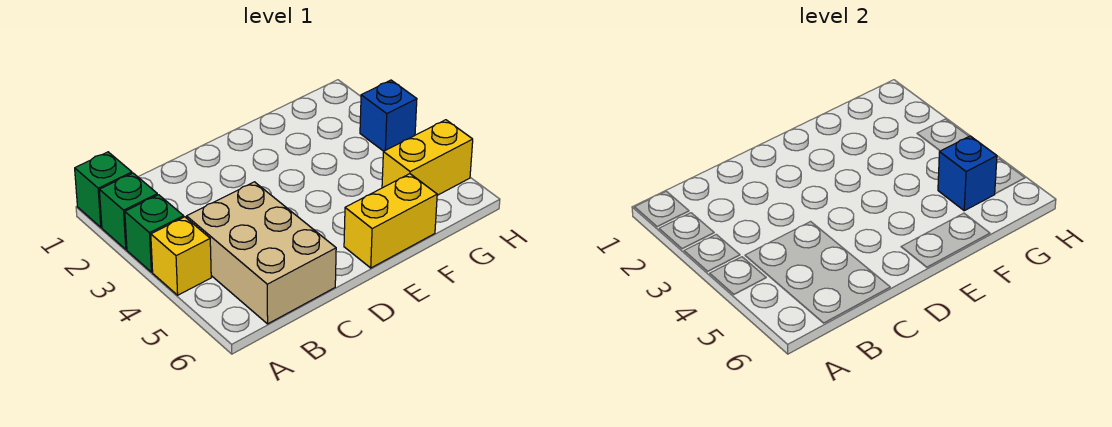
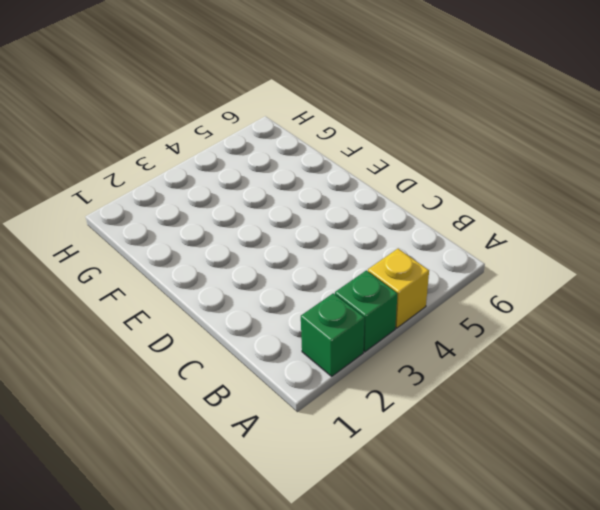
none -> green 1x1 brick [75,152,132,227]
none -> tan 2x3 brick [187,182,336,324]

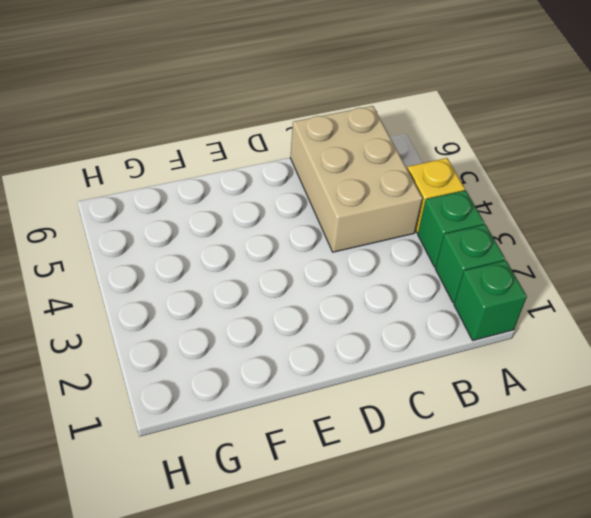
none -> yellow 1x2 brick [344,174,437,268]
none -> yellow 1x2 brick [382,120,473,195]

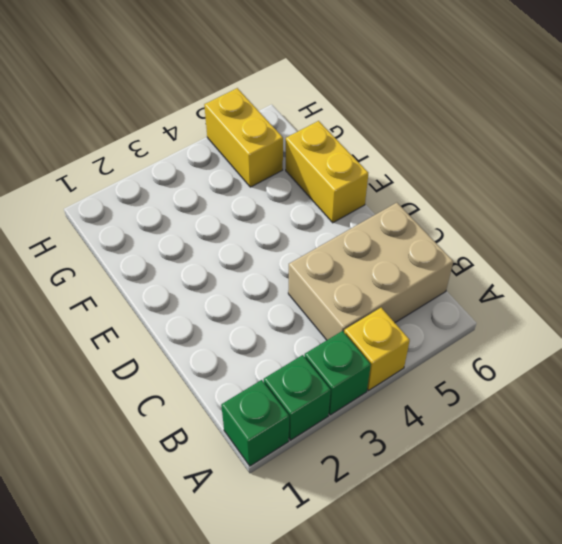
none -> blue 1x1 brick [360,80,417,151]
none -> blue 1x1 brick [938,136,997,211]

